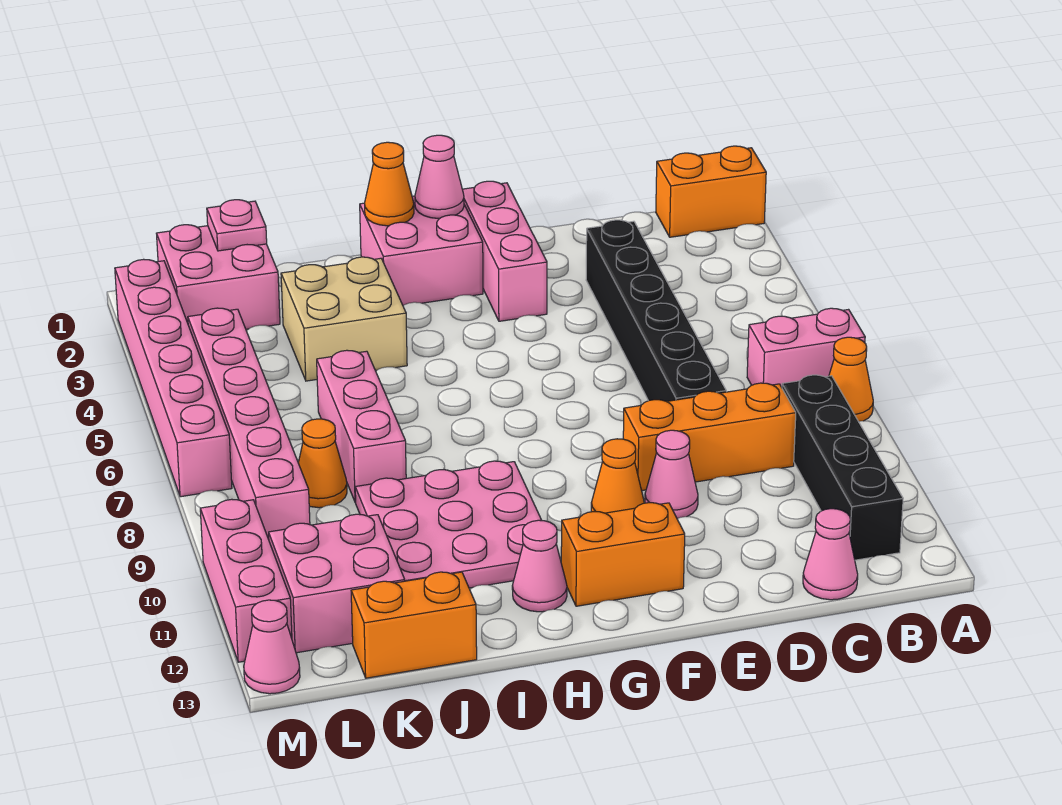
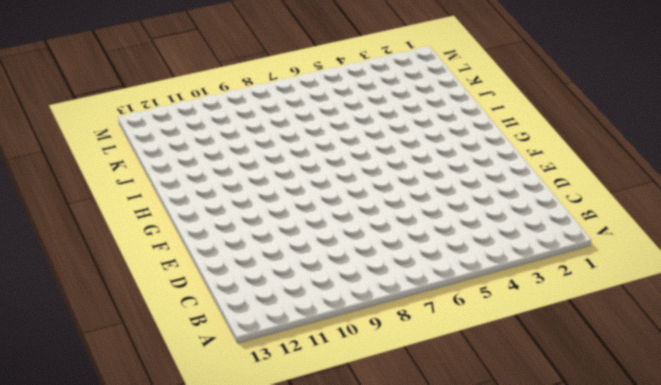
none -> orange 1x2 brick [656,146,766,237]
none -> pink 1x2 brick [747,308,865,387]
none -> orange 1x1 cone [829,337,873,421]

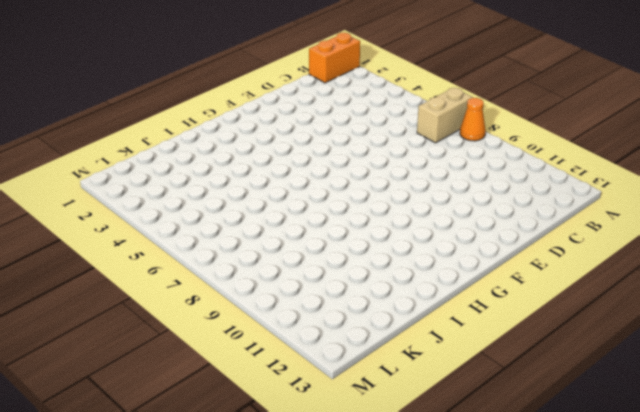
tan 1x2 brick [417,88,473,143] -> pink 1x2 brick [747,308,865,387]
none -> black 1x4 brick [782,375,903,560]
none -> orange 1x3 brick [623,383,796,491]
none -> pink 1x1 cone [803,509,858,600]

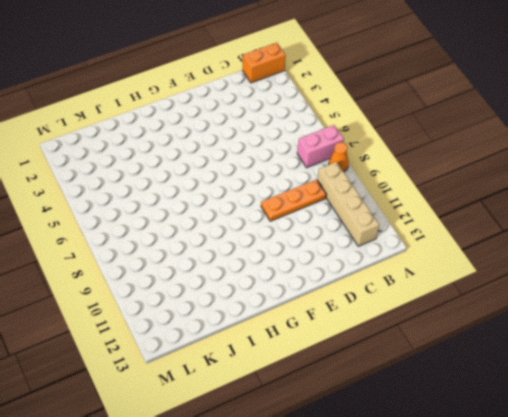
tan 1x4 brick [317,162,379,246] -> black 1x4 brick [782,375,903,560]
orange 1x3 plate [261,179,326,221] -> orange 1x3 brick [623,383,796,491]
none -> pink 1x1 cone [803,509,858,600]
none -> black 1x6 brick [586,220,726,401]
none -> pink 1x1 cone [645,430,698,519]

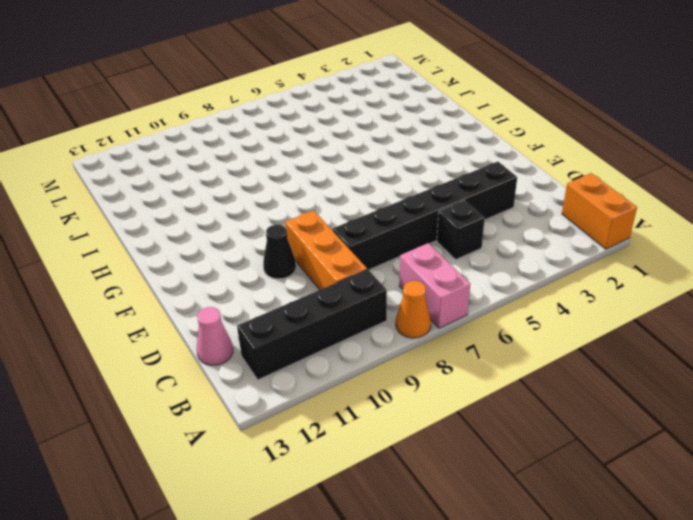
black 1x1 brick [437,200,485,259] -> none
black 1x1 cone [263,225,296,279] -> pink 1x1 cone [645,430,698,519]
none -> pink 1x3 brick [462,181,547,321]
none -> orange 1x1 cone [591,439,644,513]
none -> orange 1x2 brick [561,503,685,606]

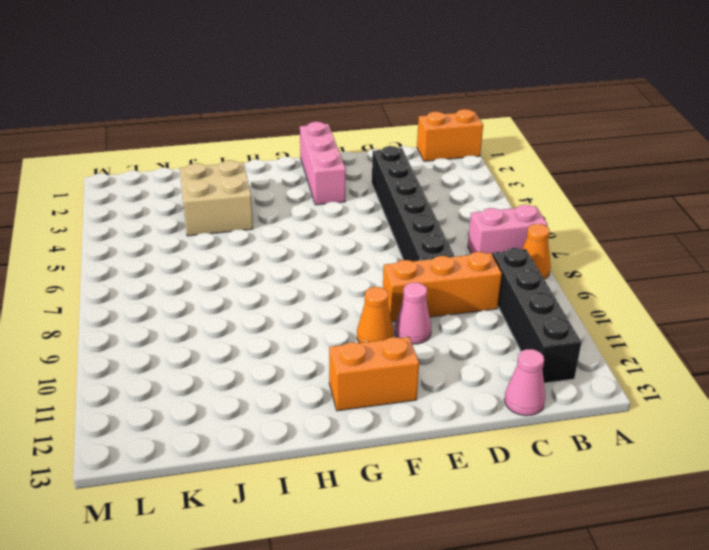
none -> pink 2x2 brick [360,196,483,305]
none -> pink 3x3 plate [355,461,542,588]
none -> pink 1x1 cone [512,520,567,612]

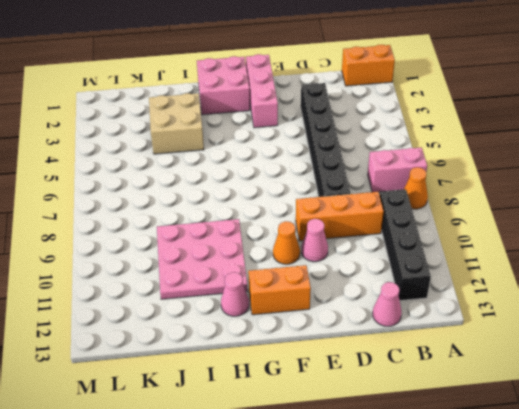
none -> pink 1x3 brick [317,350,406,503]
none -> orange 1x2 brick [351,572,477,678]
none -> pink 2x2 brick [156,225,280,329]

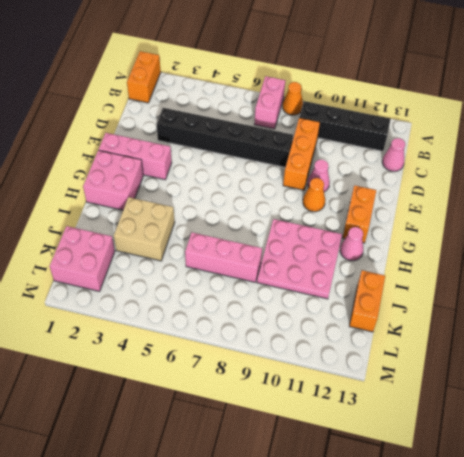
none -> orange 1x1 cone [298,419,347,508]
none -> pink 2x2 brick [269,514,405,653]
none -> pink 1x6 brick [188,308,310,540]

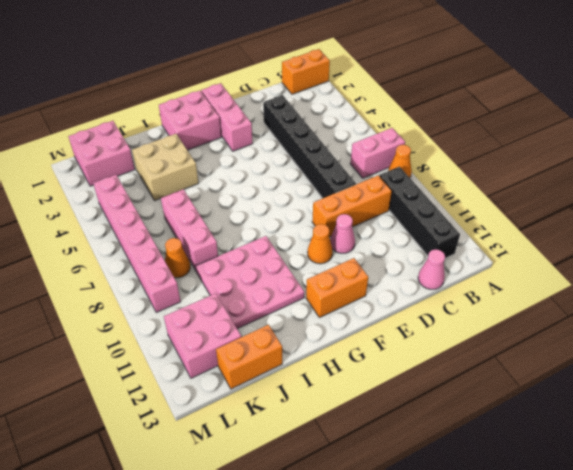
none -> pink 1x1 cone [512,520,567,612]
none -> pink 1x6 brick [115,259,232,497]
none -> pink 1x3 brick [200,499,292,662]

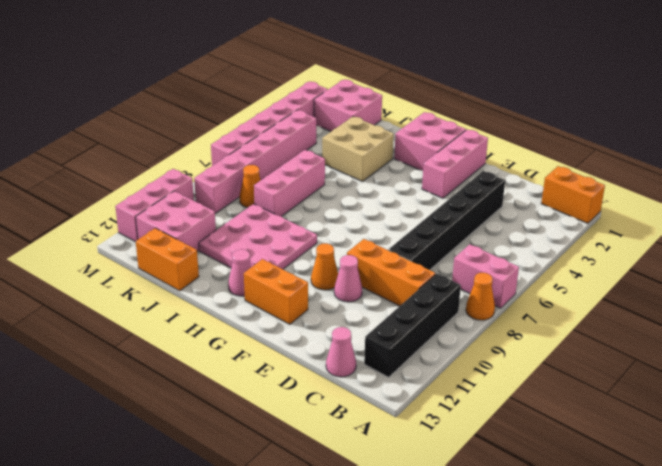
none -> pink 1x1 cone [244,600,300,694]
none -> pink 1x1 cone [415,135,464,218]
none -> orange 1x1 cone [365,142,414,226]

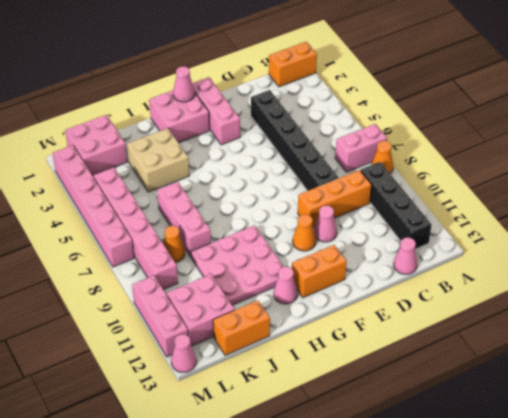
none -> orange 1x1 cone [365,142,414,226]
none -> pink 1x1 plate [207,200,267,251]

